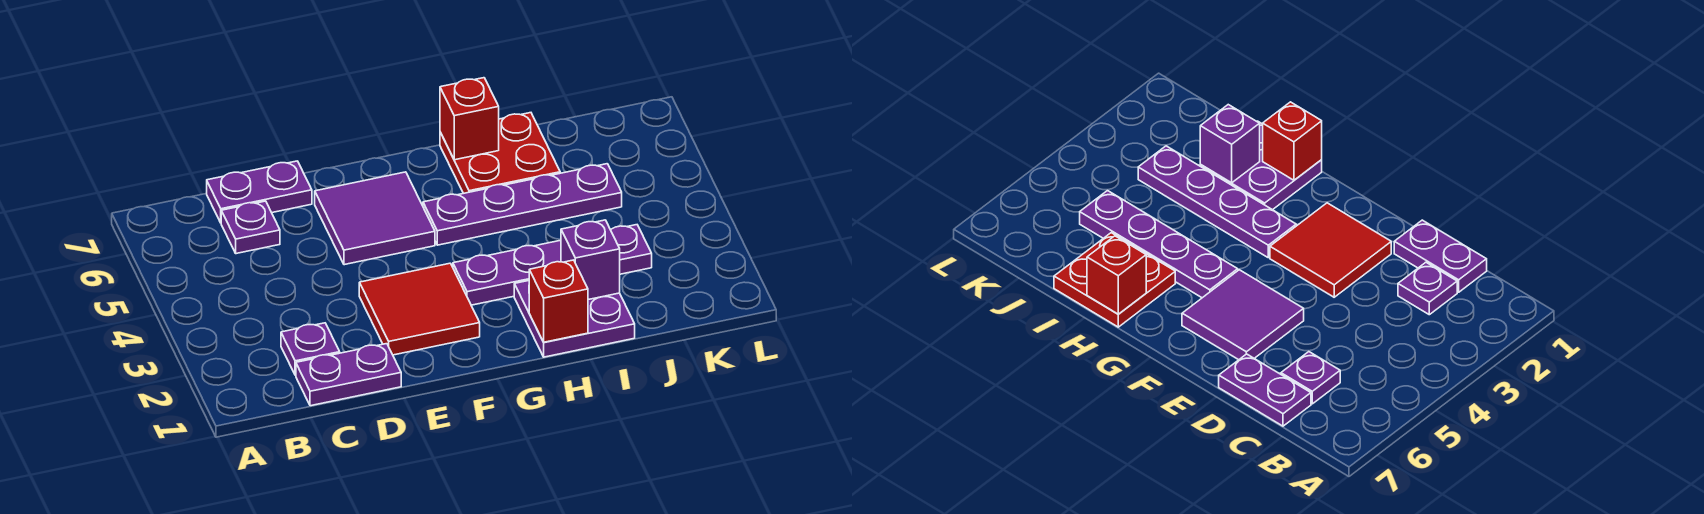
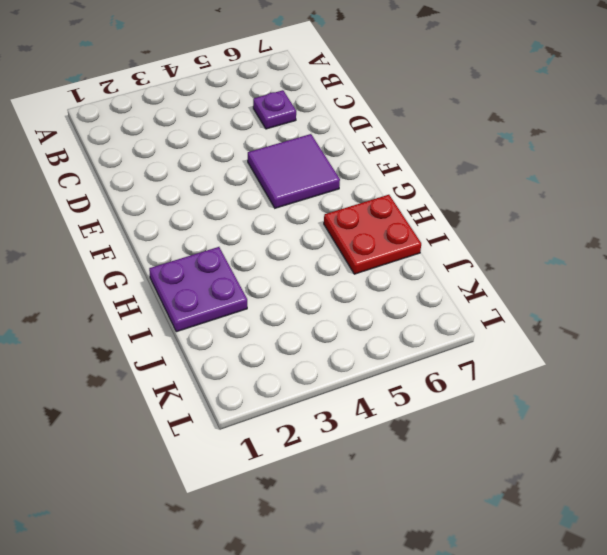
none -> purple 1x2 plate [296,344,401,406]
none -> purple 1x1 plate [281,323,340,375]
none -> purple 1x2 plate [207,161,312,223]

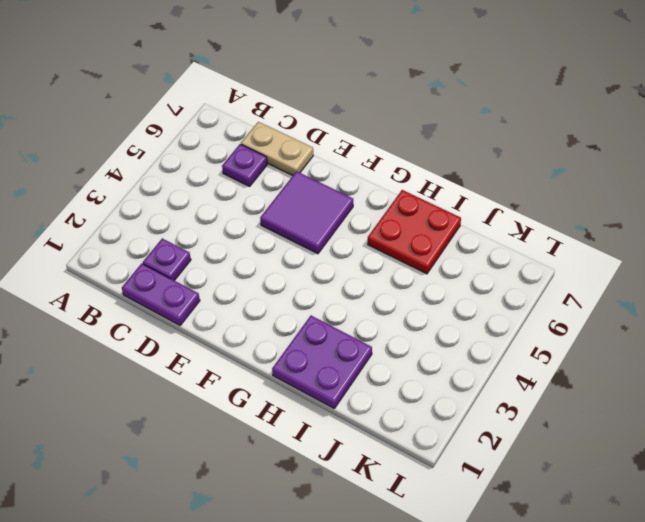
tan 1x2 plate [241,122,313,176] -> purple 1x2 plate [207,161,312,223]
none -> red 2x2 tile [359,263,480,355]
none -> purple 1x4 plate [453,225,652,305]
none -> purple 1x4 plate [423,164,622,245]

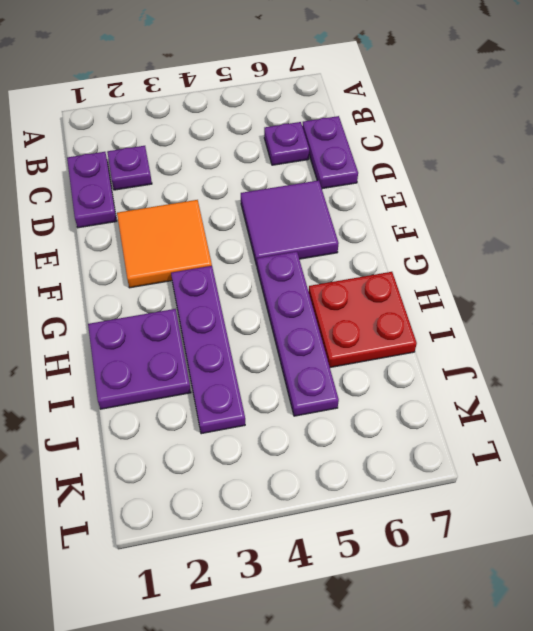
orange 2x2 tile [117,200,212,288] -> red 2x2 tile [359,263,480,355]
none -> red 1x1 brick [529,260,588,342]
none -> red 1x1 brick [440,78,499,160]
none -> purple 1x1 brick [561,220,620,300]

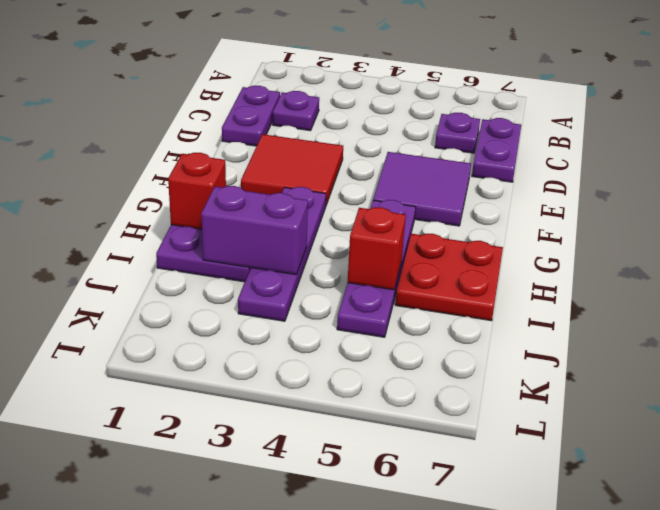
purple 1x2 brick [201,186,308,275] -> purple 1x1 brick [561,220,620,300]
red 1x1 brick [348,207,406,290] -> red 1x1 brick moved to [440,78,499,160]

